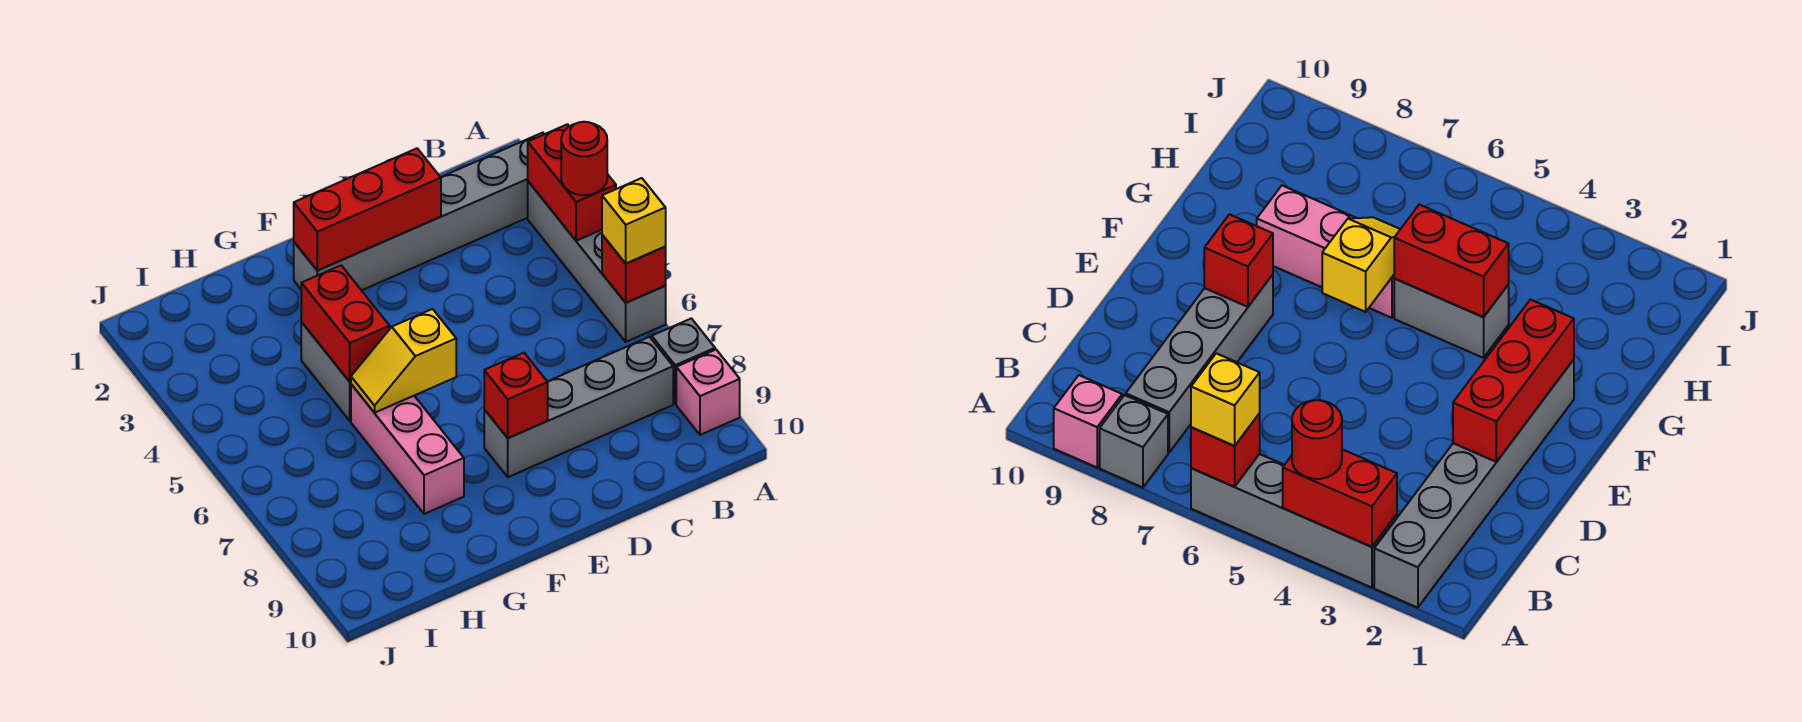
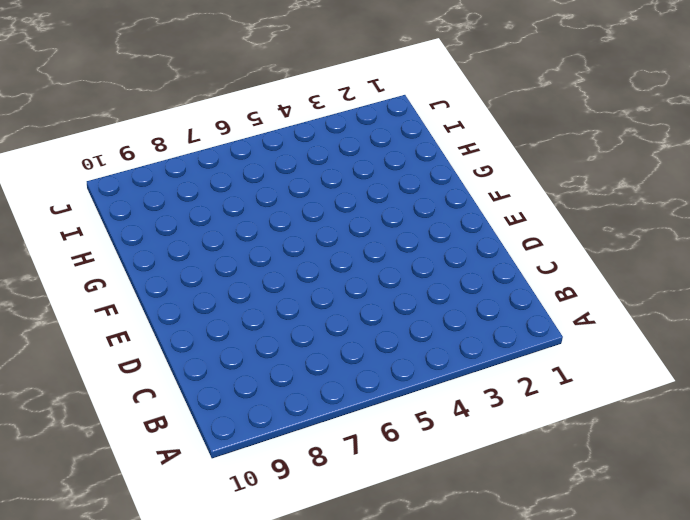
none -> grey 1x6 brick [294,133,544,290]
none -> grey 1x4 brick [528,181,666,342]
none -> grey 1x1 brick [652,318,715,404]

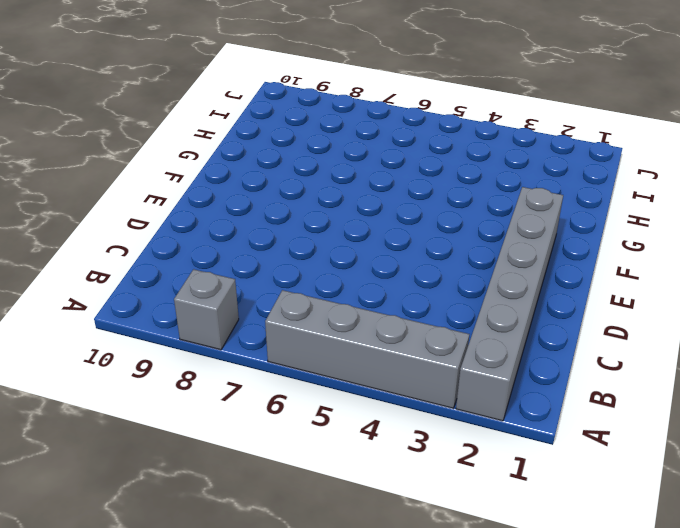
none -> pink 1x1 brick [676,350,740,435]
none -> grey 1x4 brick [484,337,673,477]
none -> grey 1x2 brick [301,322,351,421]

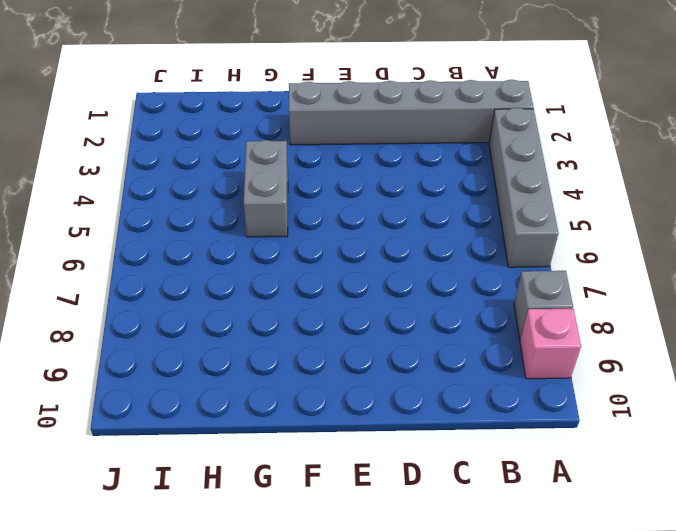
none -> grey 1x4 brick [484,337,673,477]
none -> pink 1x3 brick [351,384,464,514]
none -> red 1x2 brick [528,124,616,241]

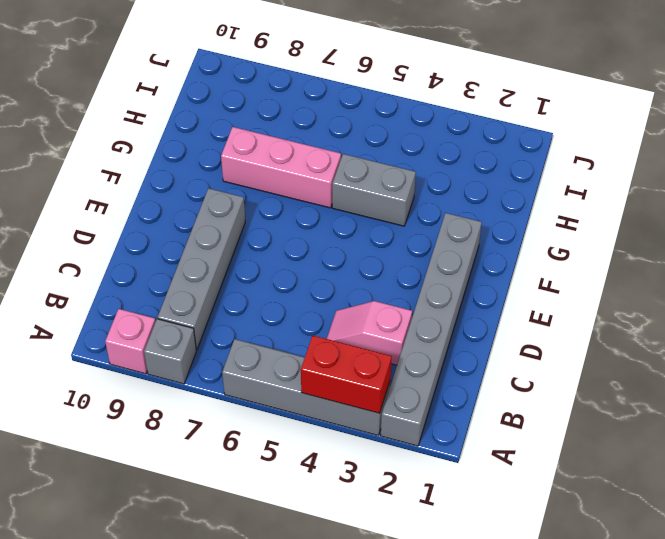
pink 1x2 slope [327,301,412,365] -> none
none -> red 1x1 brick [602,235,666,303]
none -> red 1x3 brick [294,149,441,270]
none -> red 1x1 brick [484,353,548,438]

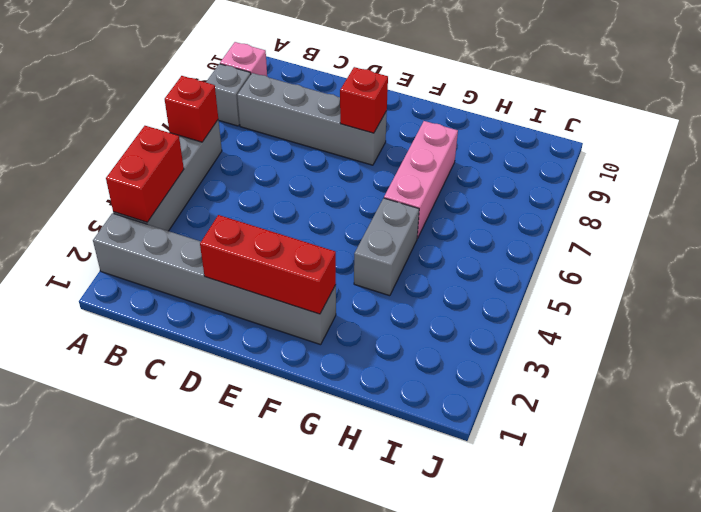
none -> yellow 1x2 slope [351,309,456,413]
none -> red 1x2 brick [301,266,390,382]
none -> red 1x1 round brick [561,122,607,195]

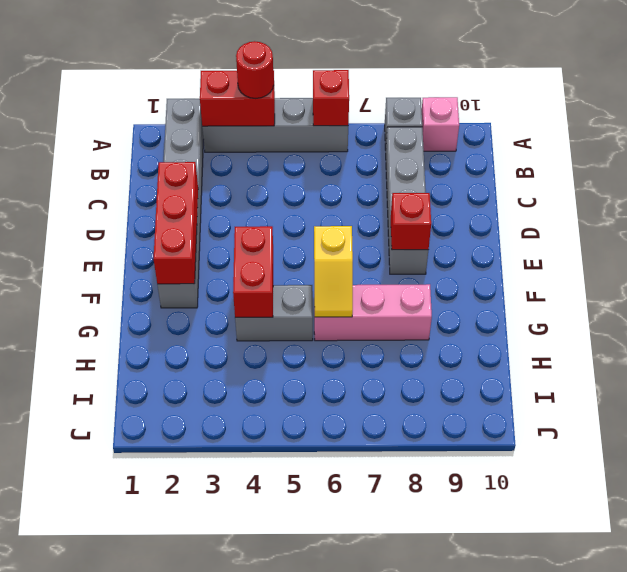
red 1x2 brick [233,226,273,317] -> red 1x2 brick turned to [301,266,390,382]
none -> yellow 1x1 brick [602,178,666,263]

